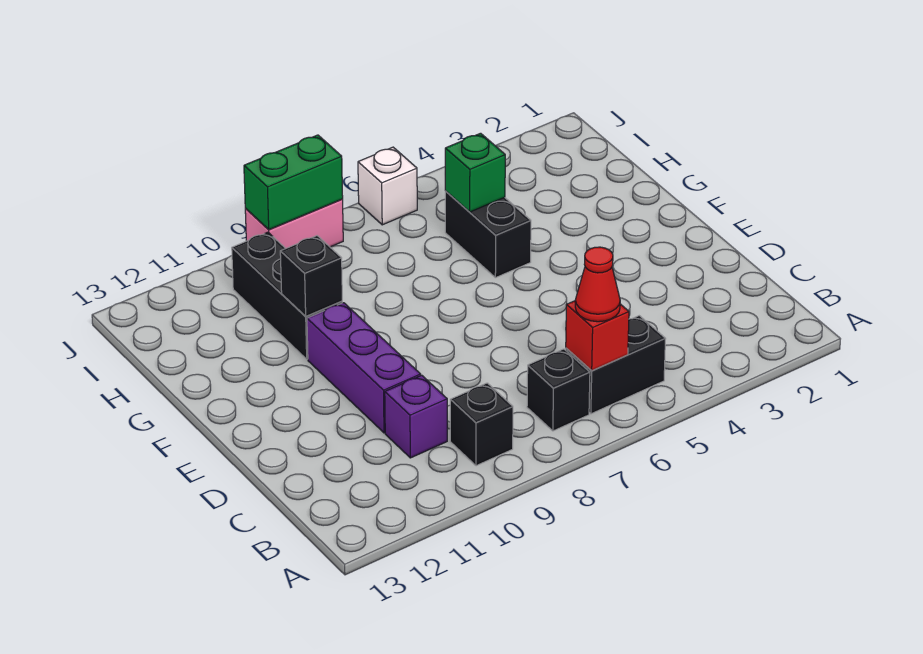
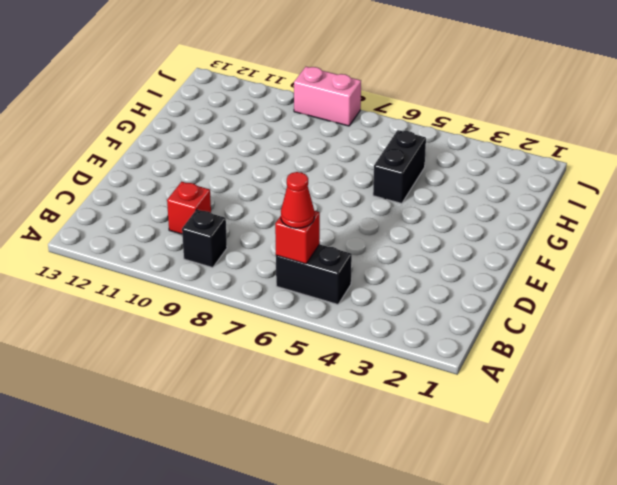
red 1x1 brick [167,182,211,234] -> purple 1x1 brick [385,375,447,458]
none -> black 1x1 brick [527,349,590,431]
none -> purple 1x3 brick [307,303,421,433]
none -> black 1x3 brick [232,232,342,359]

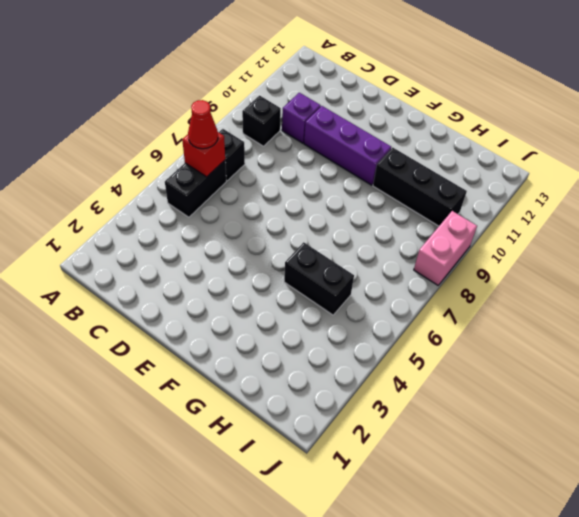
none -> white 1x1 brick [358,147,417,225]
none -> black 1x1 brick [280,236,342,316]
none -> green 1x1 brick [445,133,505,212]

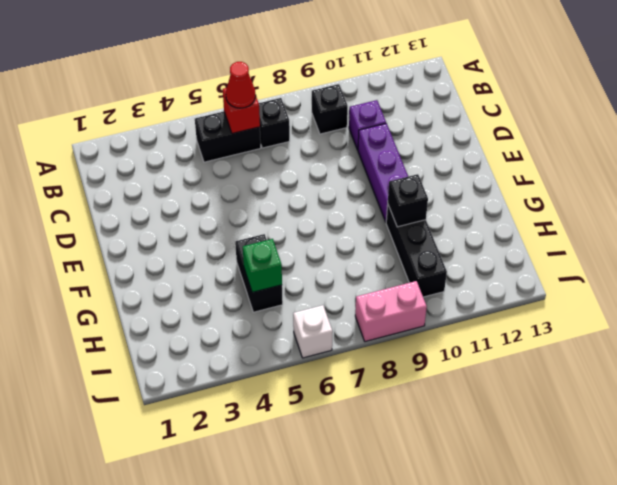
none -> green 1x2 brick [244,135,343,230]

